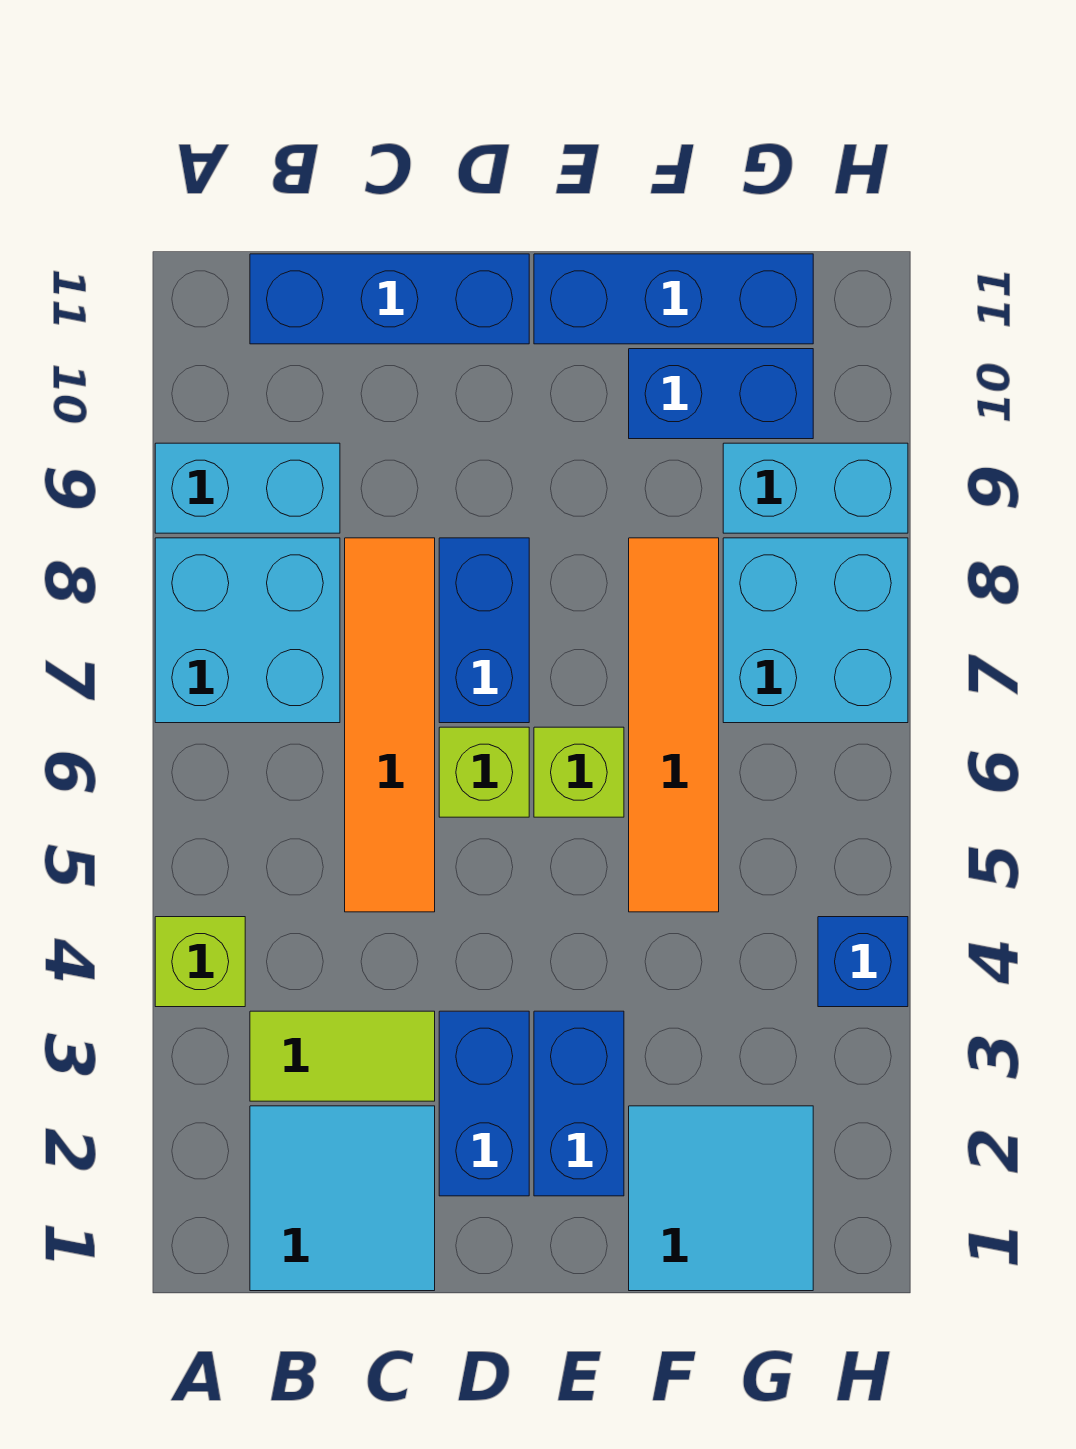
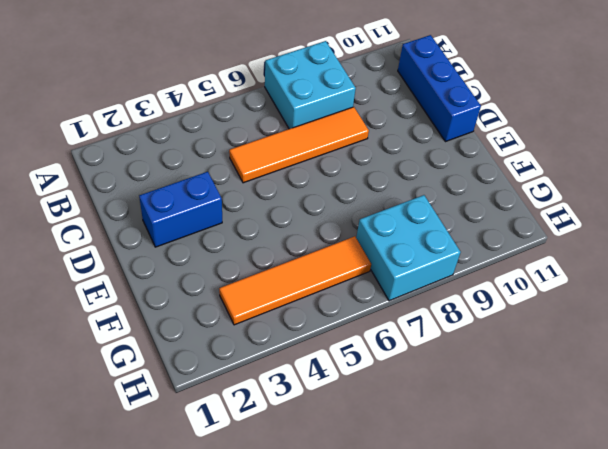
orange 1x4 tile [219,236,371,325] -> orange 1x4 tile moved to [629,538,719,912]
none -> lime 1x1 brick [155,917,245,1007]
none -> cyan 1x2 brick [155,443,340,533]
none -> cyan 2x2 tile [250,1106,435,1291]

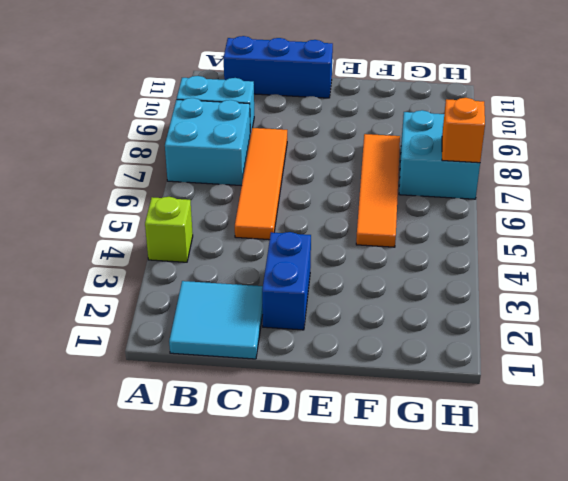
orange 1x1 brick [442,98,485,163] -> none
none -> lime 1x2 tile [250,1011,435,1101]
none -> lime 1x1 brick [439,727,529,817]
none -> blue 1x2 brick [439,538,529,723]

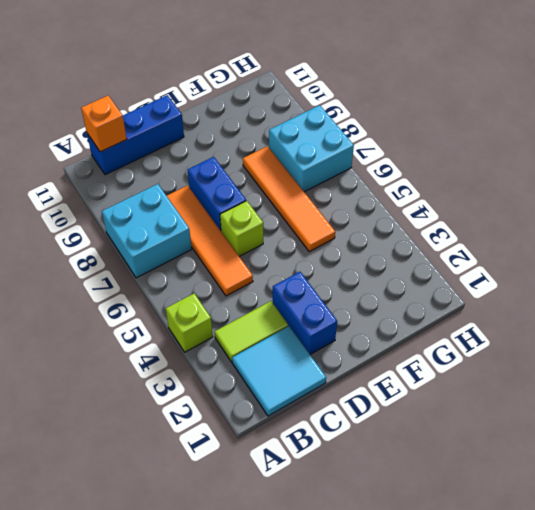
orange 1x1 brick [81,96,127,152] -> none
none -> cyan 1x2 brick [155,443,340,533]
none -> blue 1x2 brick [534,1011,624,1196]
none -> lime 1x1 brick [534,727,624,817]

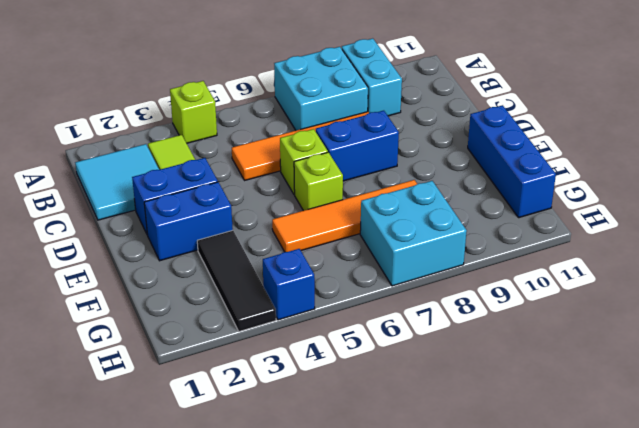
black 1x3 tile [197,230,276,332] -> none
none -> blue 1x3 brick [250,254,529,344]
none -> cyan 2x2 tile [629,1106,813,1291]
none -> blue 1x2 brick [629,349,813,439]

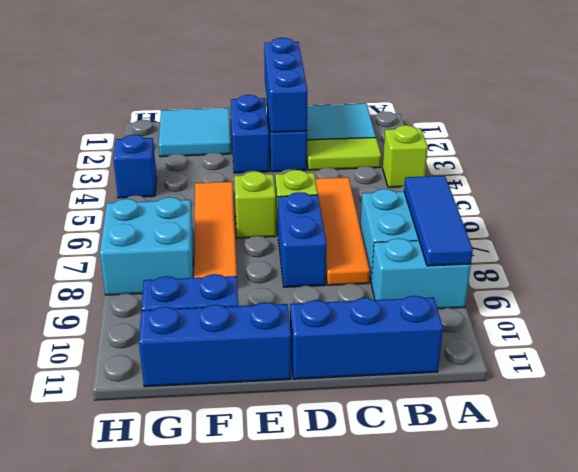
blue 1x3 tile [404,176,473,266] -> none
blue 1x3 brick [264,38,308,132] -> none
none -> cyan 1x2 brick [723,443,908,533]

